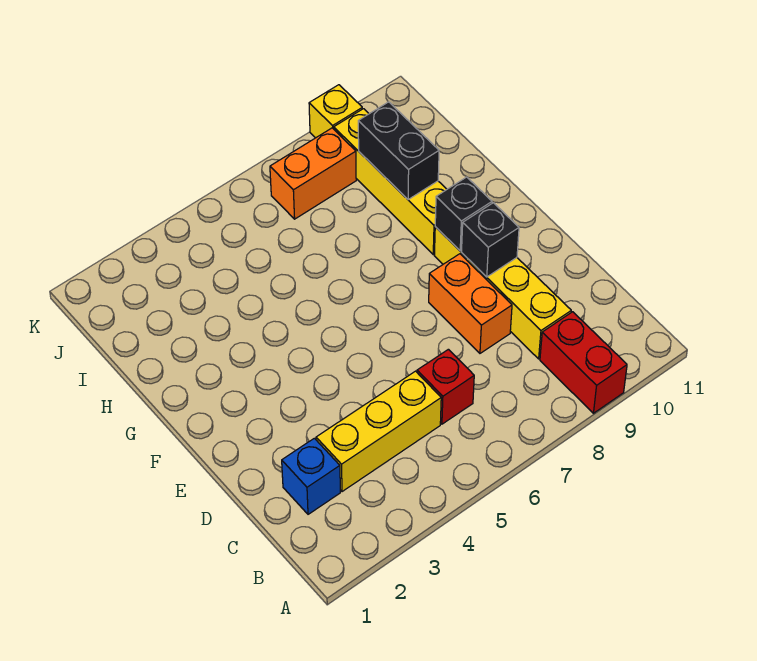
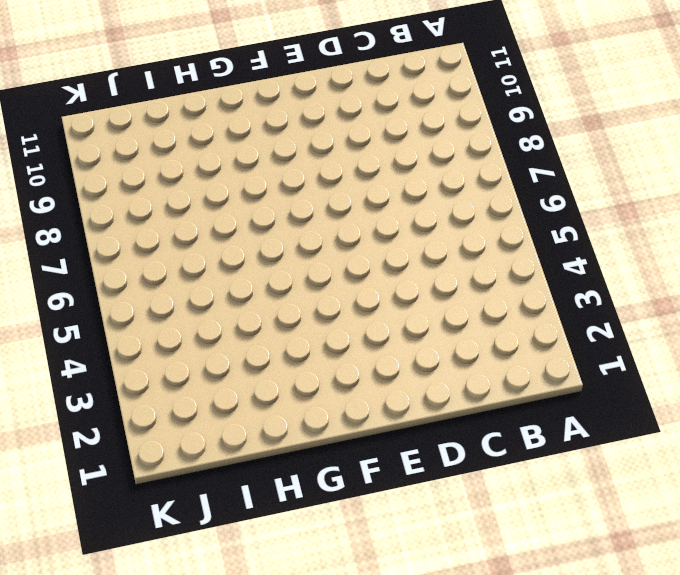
none -> red 1x2 brick [540,312,627,413]
none -> blue 1x1 brick [282,438,340,514]
none -> yellow 1x3 brick [316,371,441,492]

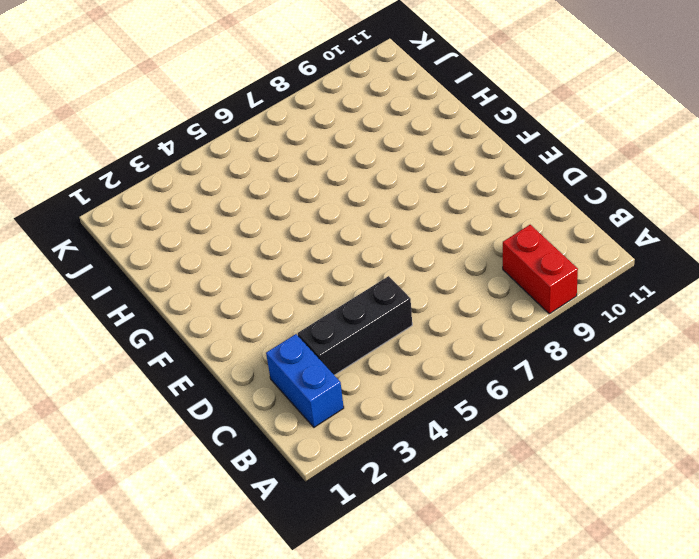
blue 1x2 brick [266,334,344,427] -> blue 1x1 brick [282,438,340,514]
black 1x3 brick [298,276,412,375] -> yellow 1x3 brick [316,371,441,492]
none -> red 1x1 brick [417,349,474,424]
none -> yellow 1x4 brick [434,227,571,359]
none -> orange 1x2 brick [429,254,512,353]

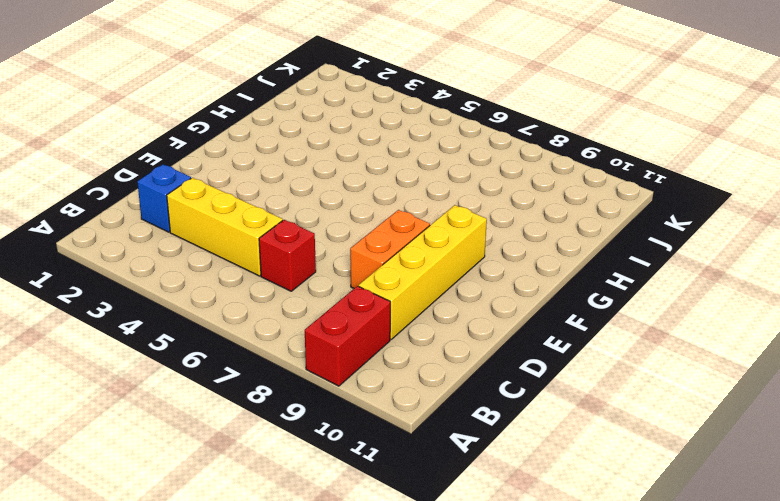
none -> yellow 1x4 brick [334,109,447,254]
none -> orange 1x2 brick [270,128,356,219]
none -> yellow 1x1 brick [309,85,362,138]

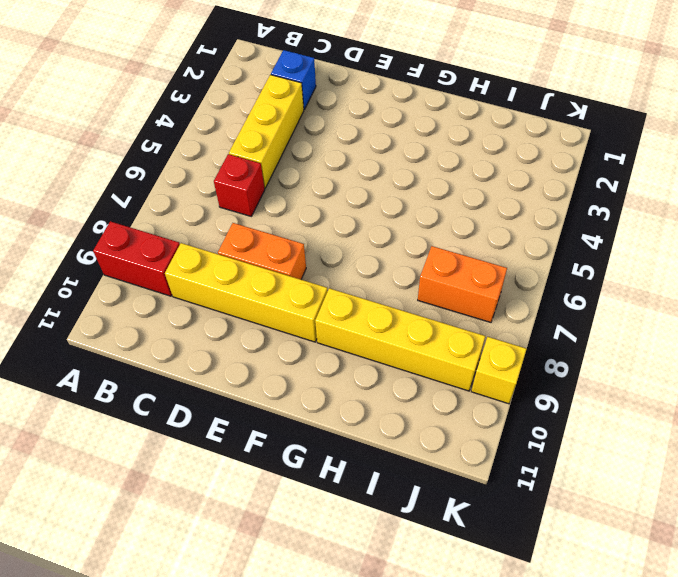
orange 1x2 brick [418,246,507,322] -> orange 1x2 brick turned to [270,128,356,219]
none -> black 1x1 brick [462,203,519,277]
none -> black 1x1 brick [435,177,492,251]
none -> black 1x2 brick [358,102,439,200]

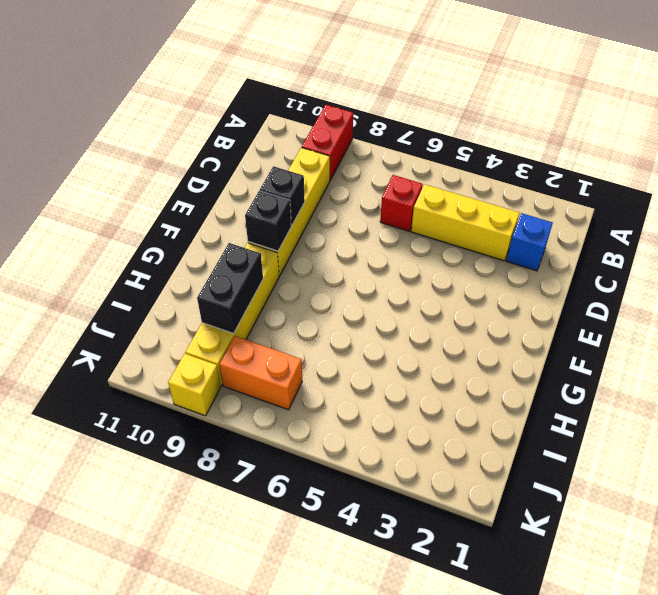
none -> orange 1x2 brick [429,254,512,353]

